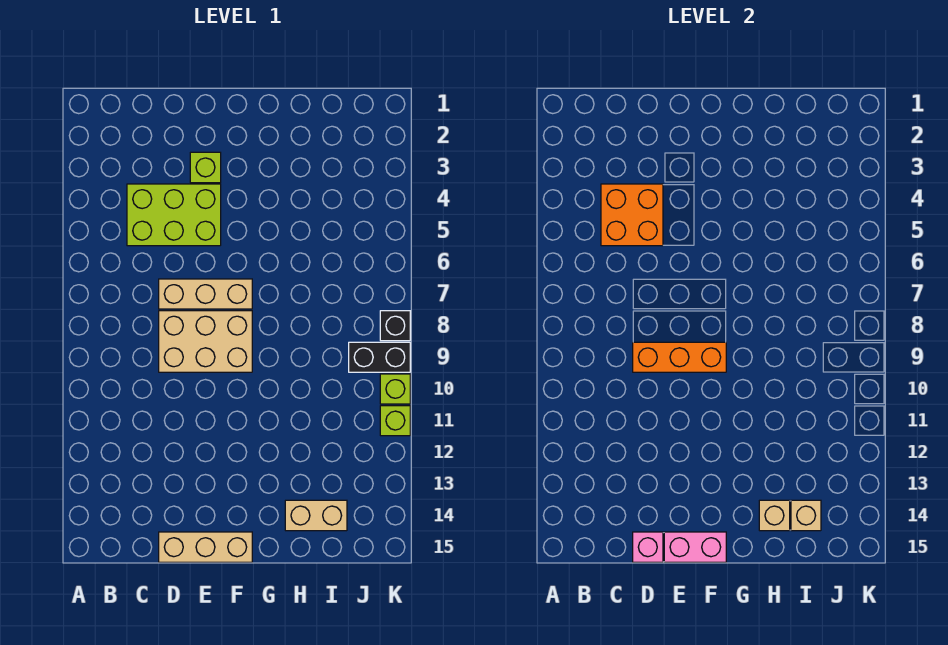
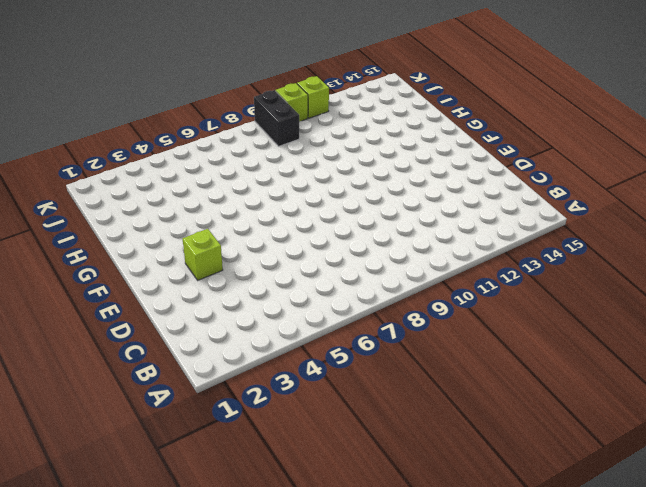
none -> lime 2x3 brick [127,184,221,246]
none -> tan 1x3 brick [159,279,252,309]
none -> tan 2x3 brick [159,311,252,372]

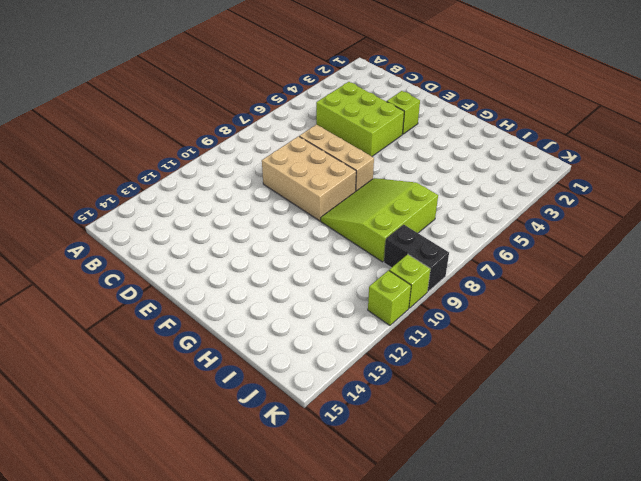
lime 3x3 slope [321,178,438,262] -> none
none -> tan 1x3 brick [159,532,252,562]
none -> tan 1x2 brick [285,500,347,531]
none -> black 1x1 brick [380,311,410,341]

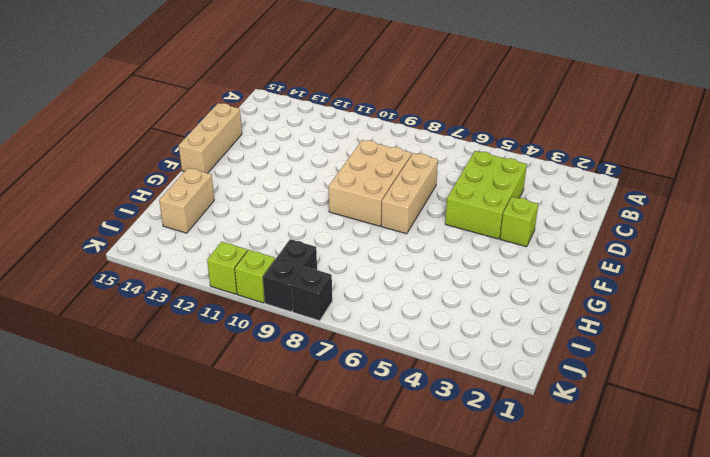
none -> orange 2x2 brick [601,184,663,246]
none -> orange 1x3 brick [633,342,726,372]
none -> pink 1x1 brick [633,532,663,562]

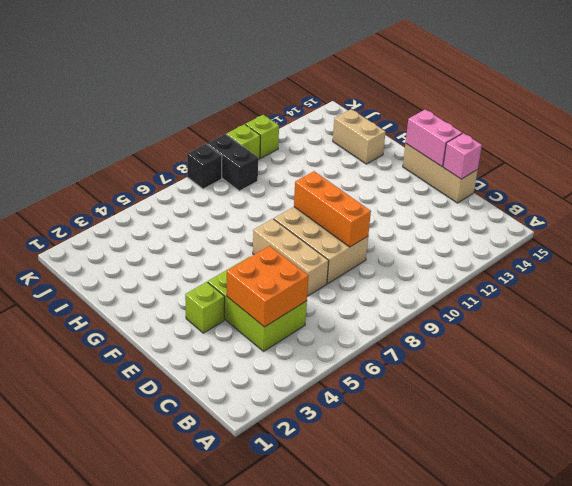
none -> tan 1x1 brick [759,500,790,531]
none -> tan 1x1 brick [791,500,821,531]

